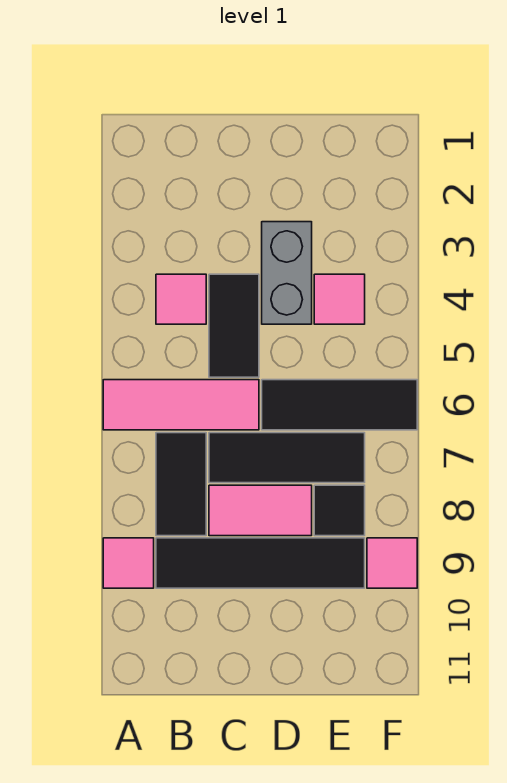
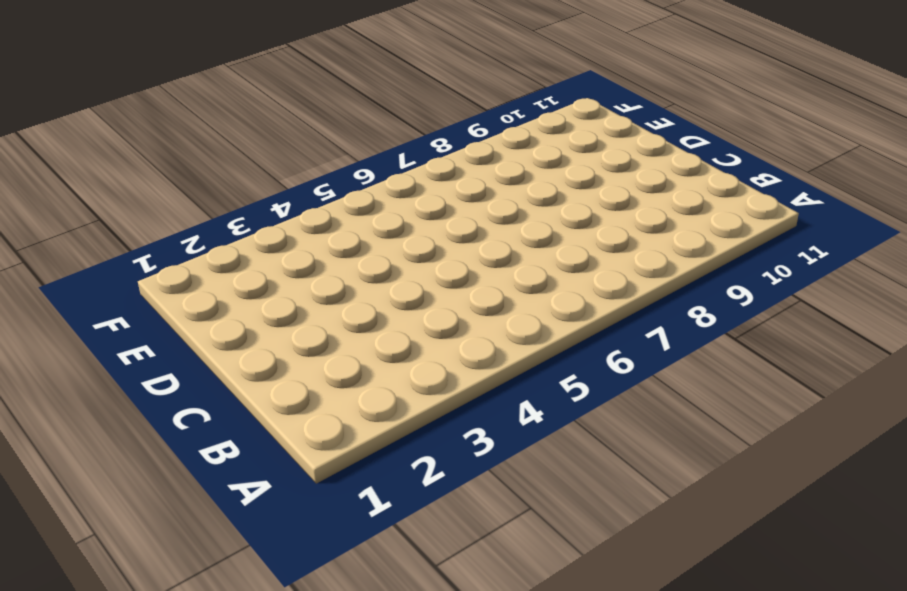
none -> pink 1x3 tile [103,380,259,430]
none -> pink 1x1 tile [103,538,154,588]
none -> pink 1x1 tile [156,274,206,324]

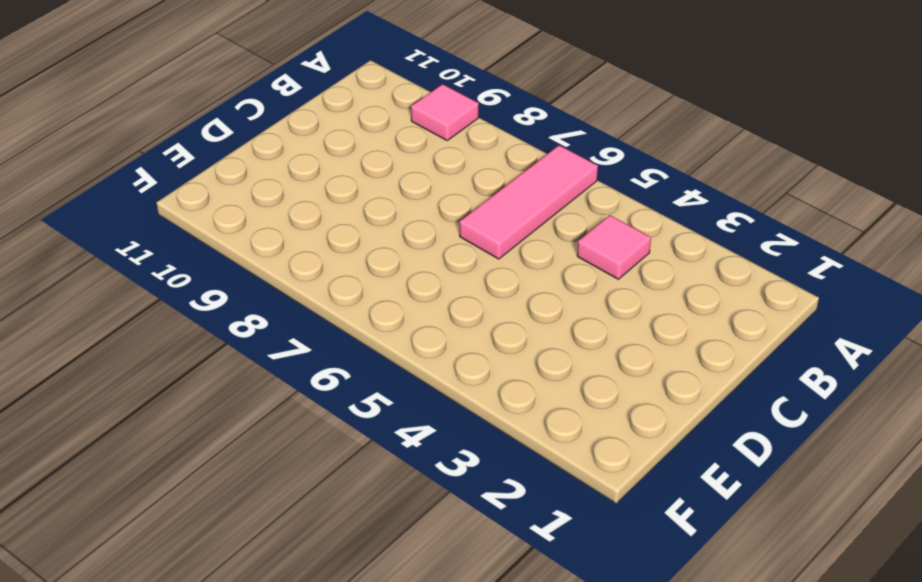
none -> black 1x2 tile [156,433,206,536]
none -> black 1x4 tile [156,538,365,588]
none -> black 1x2 tile [209,274,259,377]

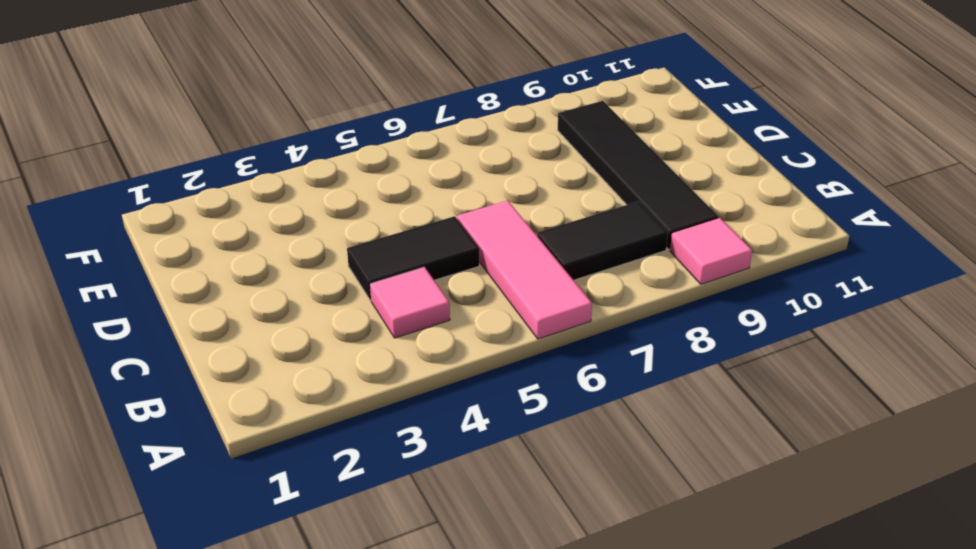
none -> black 1x3 tile [209,433,365,483]
none -> pink 1x2 tile [209,485,312,536]
none -> grey 1x2 brick [262,222,312,324]

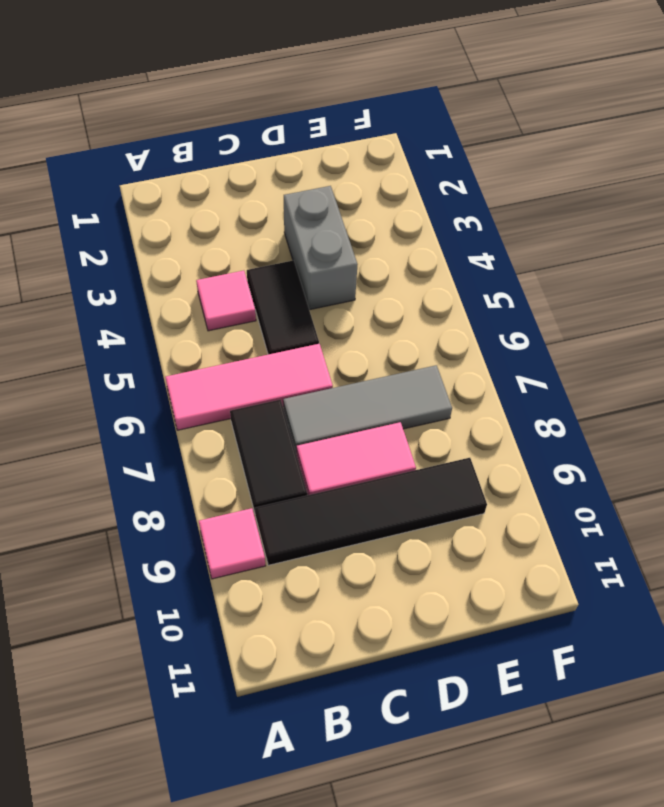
grey 1x3 tile [283,365,452,453] -> black 1x3 tile [209,433,365,483]
none -> black 1x3 tile [262,380,417,430]
none -> pink 1x1 tile [314,274,365,324]
none -> black 1x1 tile [314,485,365,536]

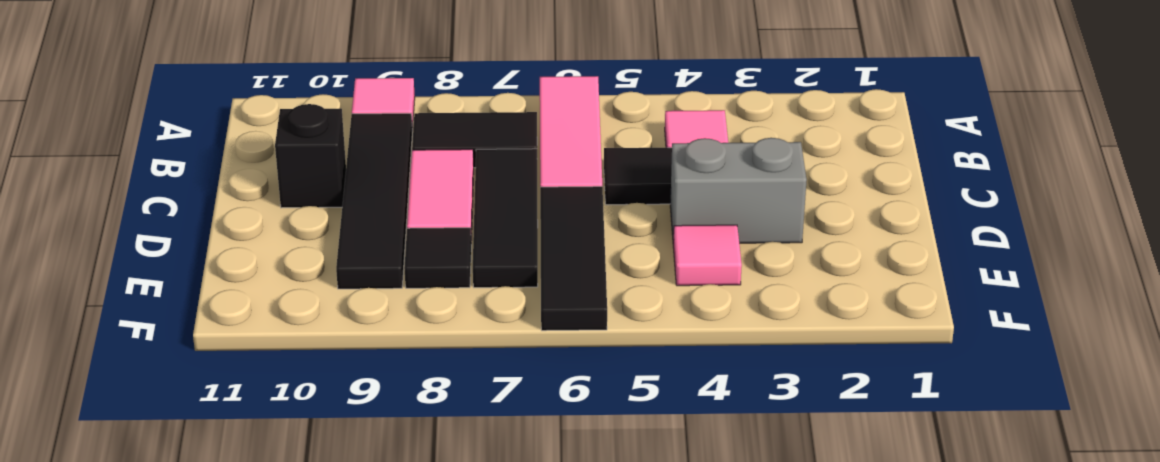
black 1x1 brick [275,104,346,208] -> none
none -> pink 1x1 tile [367,538,417,588]

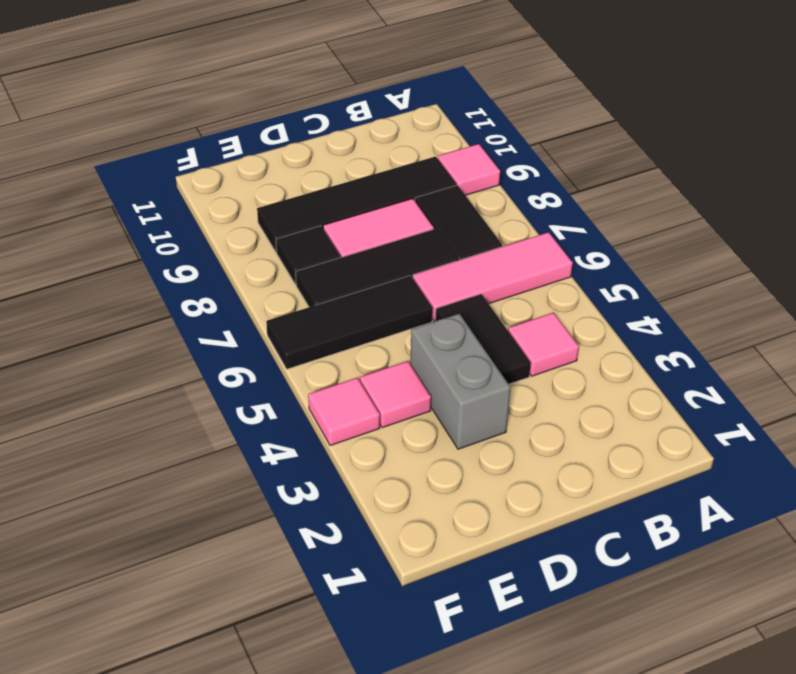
pink 1x1 tile [308,378,380,446] -> pink 1x1 tile moved to [367,538,417,588]

